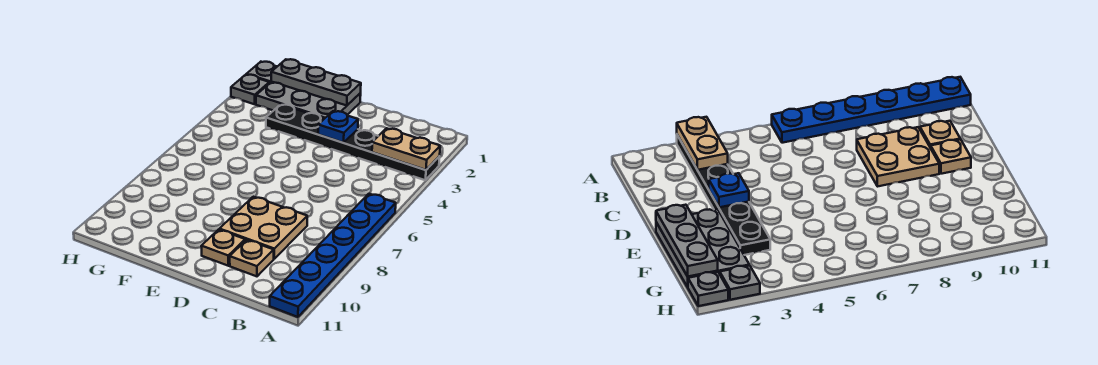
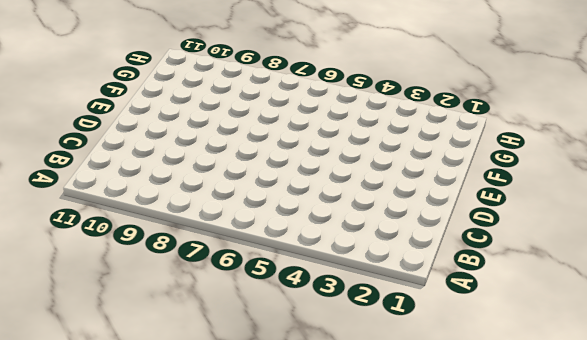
none -> black 1x6 plate [266,104,440,180]
none -> blue 1x6 plate [270,194,396,317]

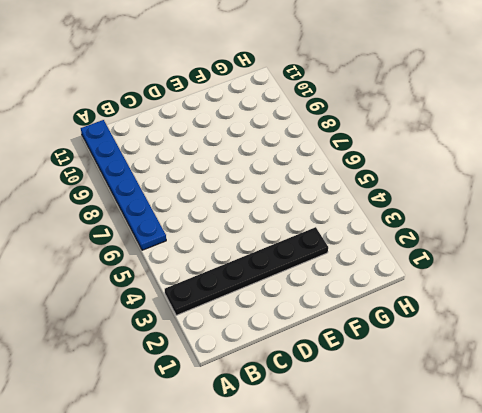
none -> tan 2x2 plate [219,197,307,259]
none -> tan 1x1 plate [230,240,274,276]

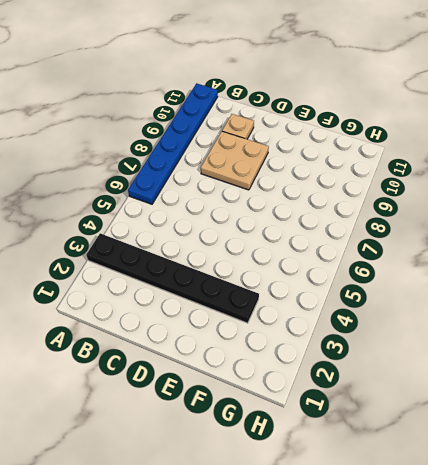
none -> tan 1x1 plate [201,229,245,266]
none -> grey 2x3 plate [256,82,361,118]

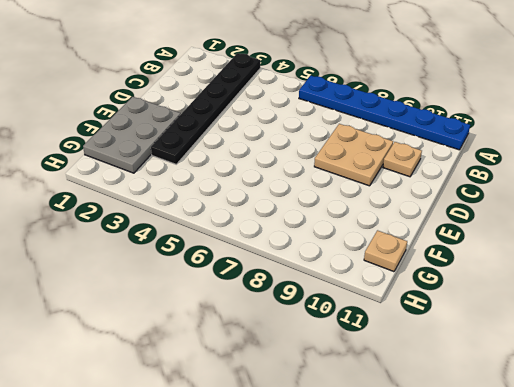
tan 1x1 plate [364,230,407,272] -> tan 1x1 plate moved to [201,229,245,266]
none -> grey 1x1 plate [246,62,277,83]
none -> grey 1x1 plate [231,75,269,104]

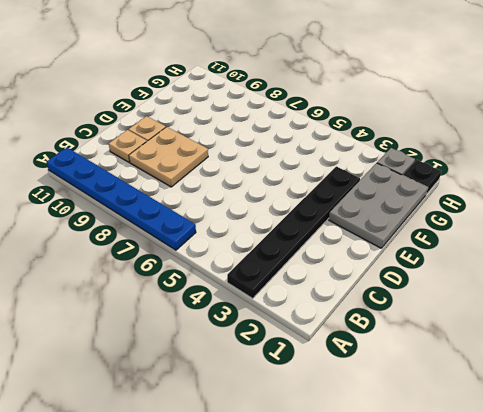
black 1x1 plate [403,160,441,194] -> grey 1x1 plate [246,62,277,83]
none -> tan 1x2 plate [372,128,440,170]
none -> blue 1x1 plate [318,111,358,143]

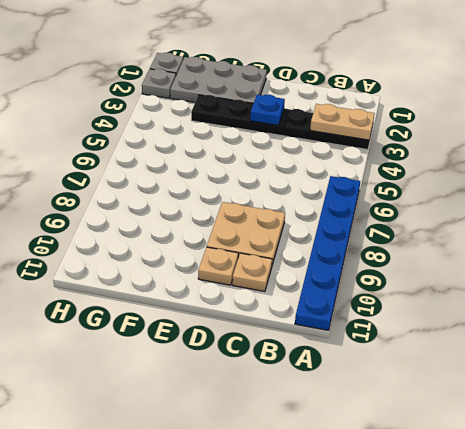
none -> grey 1x3 plate [271,59,361,106]

